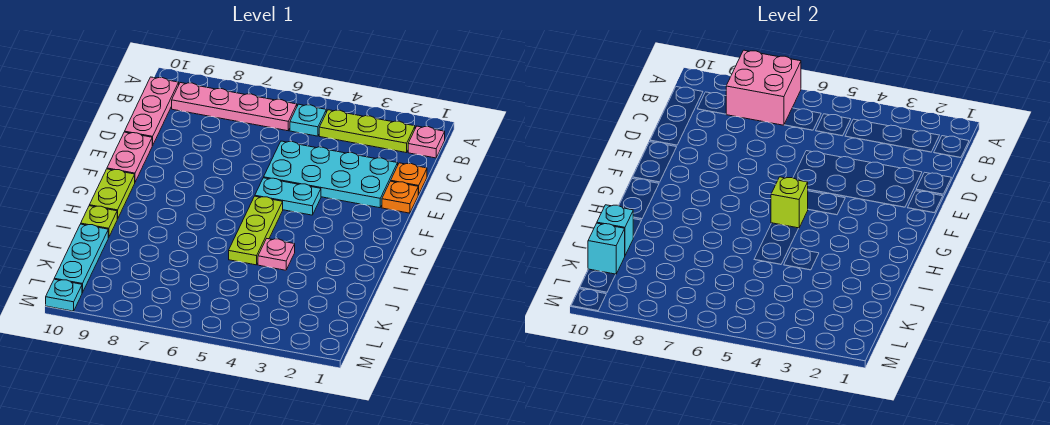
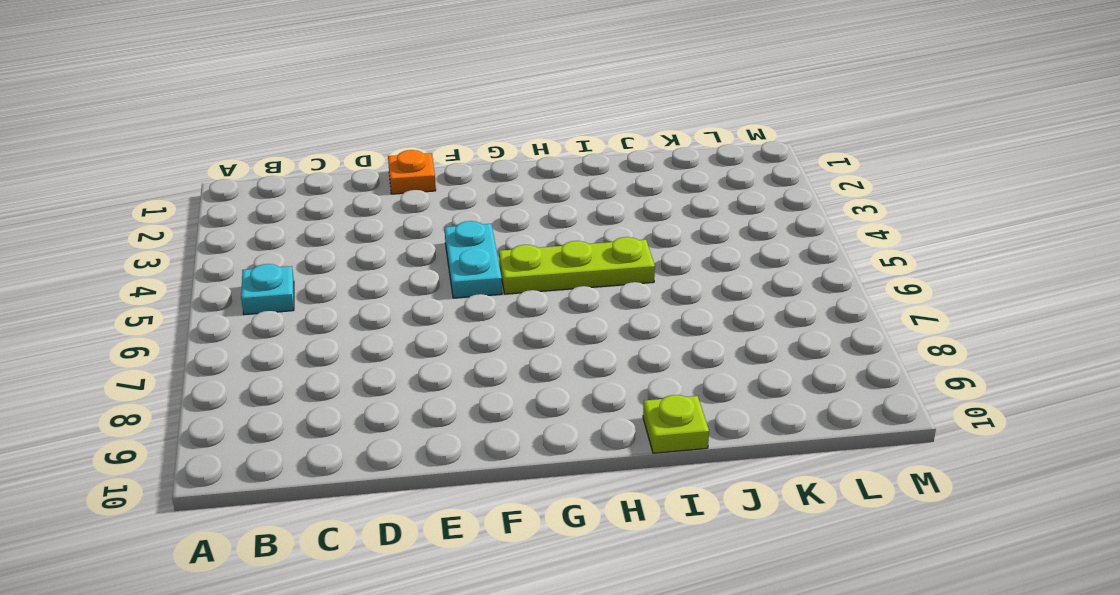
none -> pink 1x1 plate [408,126,445,158]
none -> lime 1x3 plate [319,110,415,153]
none -> pink 1x4 plate [172,83,297,131]

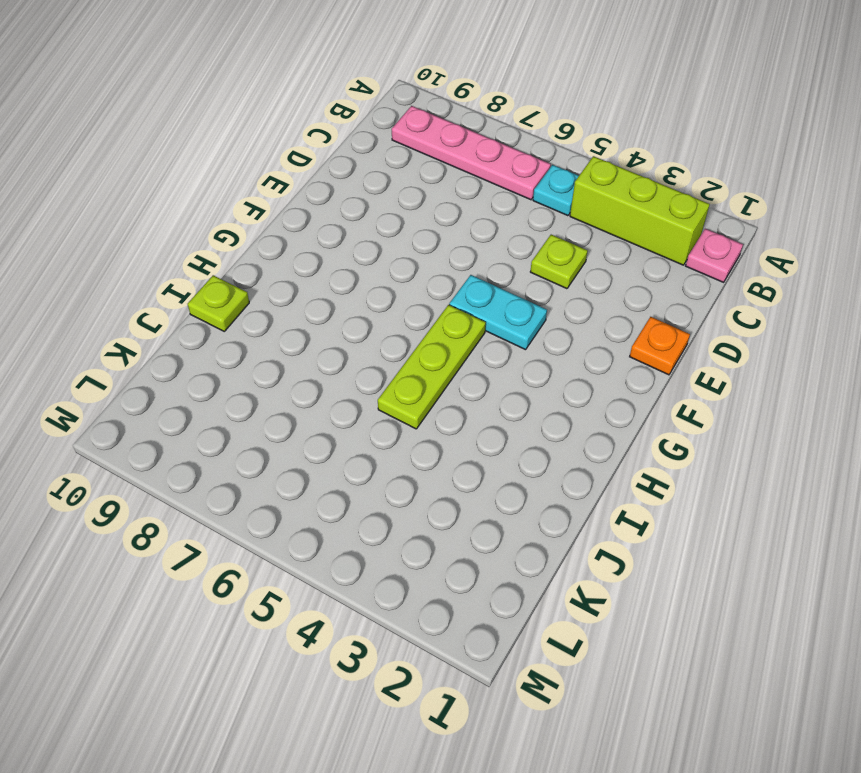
lime 1x3 brick [570,156,710,265] -> lime 1x3 plate [319,110,415,153]
lime 1x1 plate [530,235,588,289] -> cyan 2x4 plate [264,141,398,208]
none -> pink 1x3 plate [125,77,179,145]
none -> orange 1x1 plate [391,163,427,195]
none -> pink 1x2 plate [107,132,153,182]

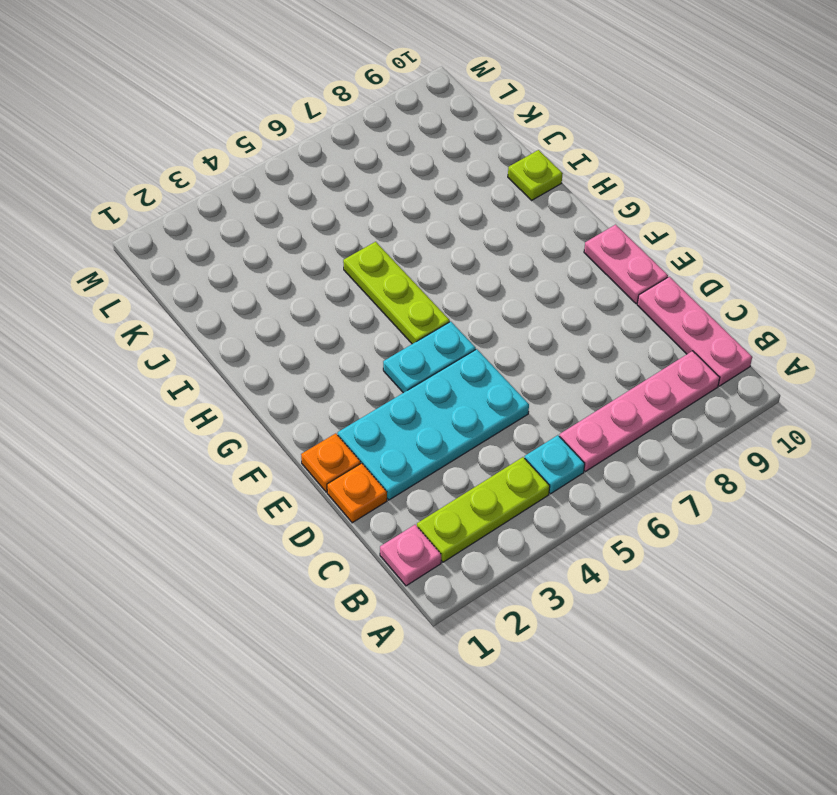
none -> lime 1x2 plate [89,169,135,219]
none -> pink 1x1 plate [258,239,295,270]
none -> cyan 1x3 plate [54,224,108,293]

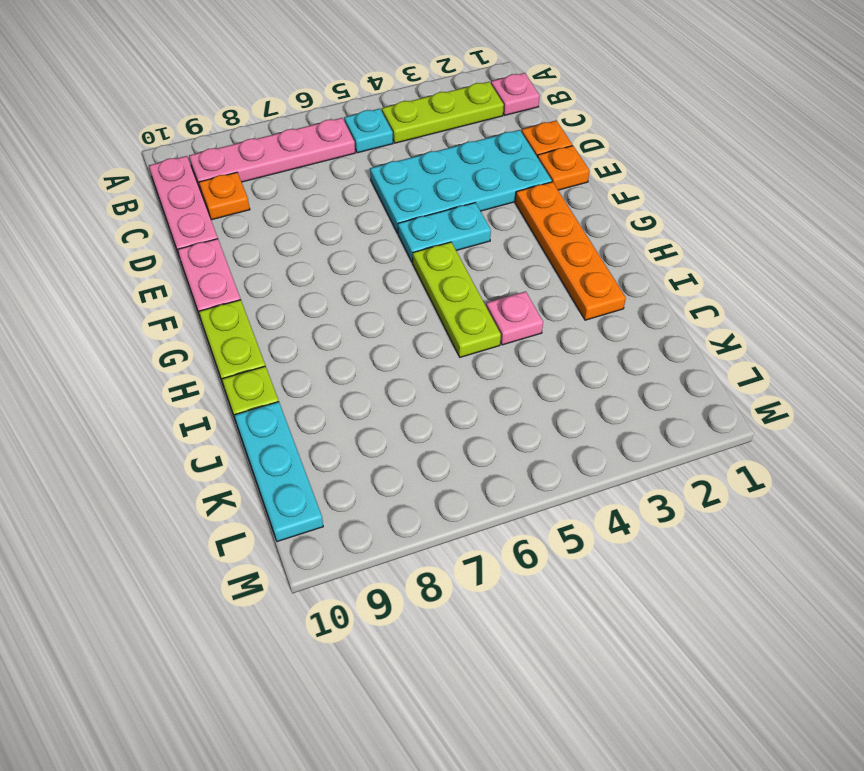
orange 1x1 plate [199,172,250,220] -> none
orange 1x4 plate [515,182,626,320] -> none
none -> cyan 1x1 plate [46,279,82,311]
none -> pink 2x2 brick [726,50,801,125]
none -> lime 1x1 brick [771,177,808,228]

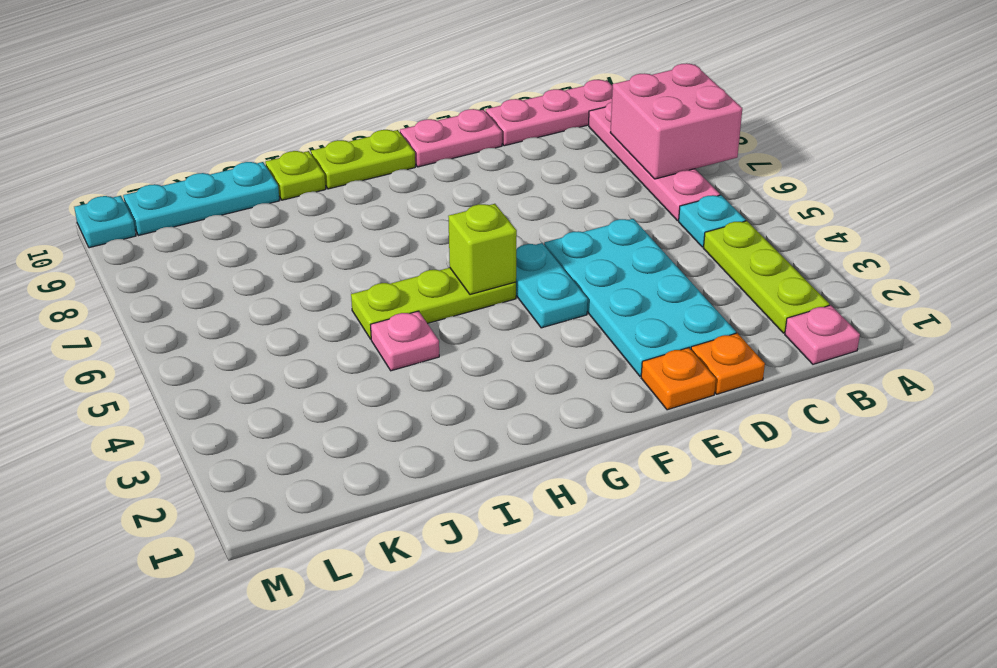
none -> cyan 1x1 brick [597,205,633,255]
none -> cyan 1x1 brick [588,223,625,274]

